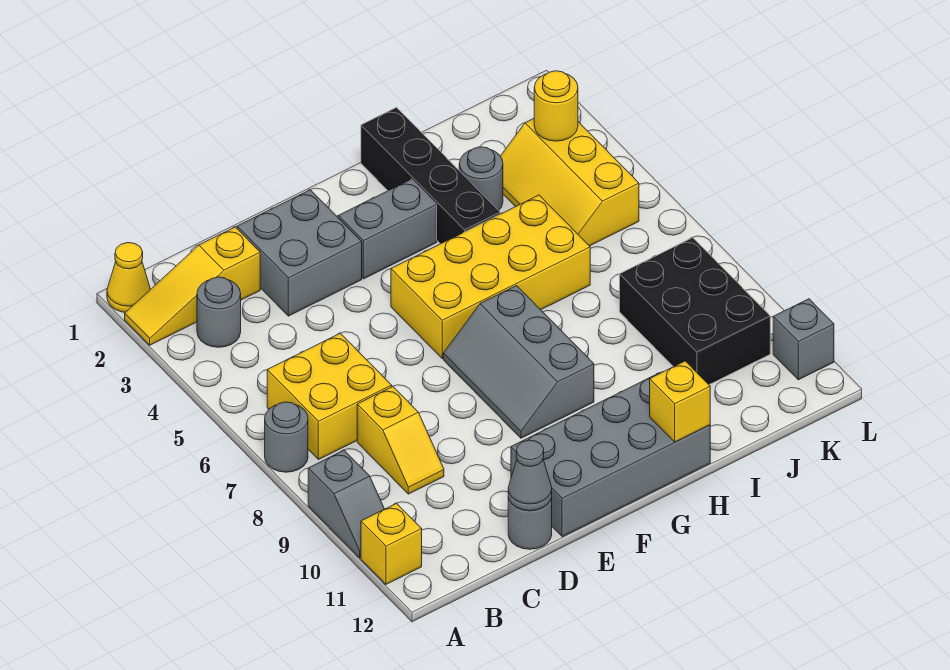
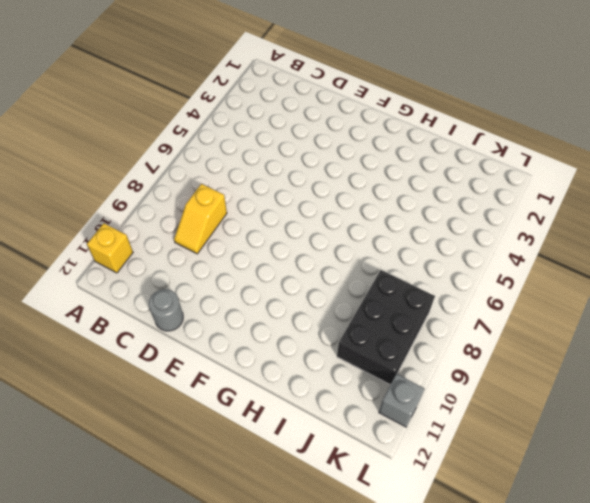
none -> yellow 1x1 cone [107,243,150,312]
none -> yellow 1x3 slope [125,227,260,345]
none -> grey 1x1 round brick [265,402,308,472]

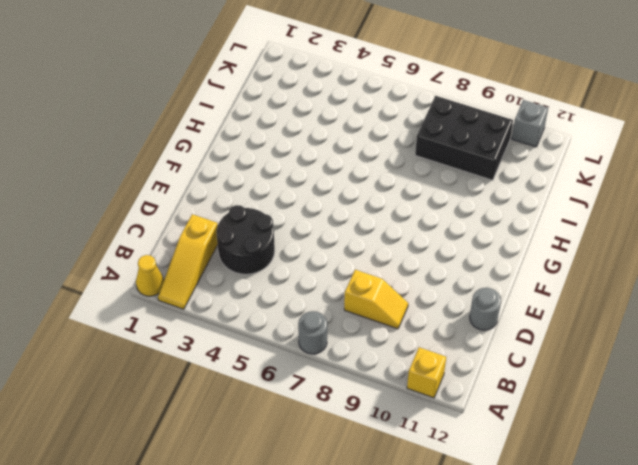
black 2x2 round brick [217,205,275,274] -> grey 2x2 brick [237,190,362,316]
none -> grey 1x2 slope [308,450,384,558]
none -> grey 1x1 round brick [197,277,241,347]
none -> yellow 2x2 brick [267,333,392,460]

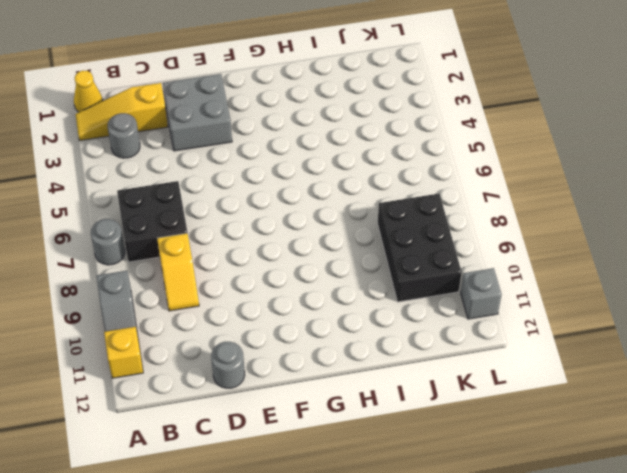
black 2x2 brick [117,181,187,262] -> yellow 2x2 brick [267,333,392,460]
none -> grey 2x4 brick [511,373,710,537]
none -> grey 1x2 brick [338,179,437,279]
none -> yellow 2x4 brick [391,195,590,358]

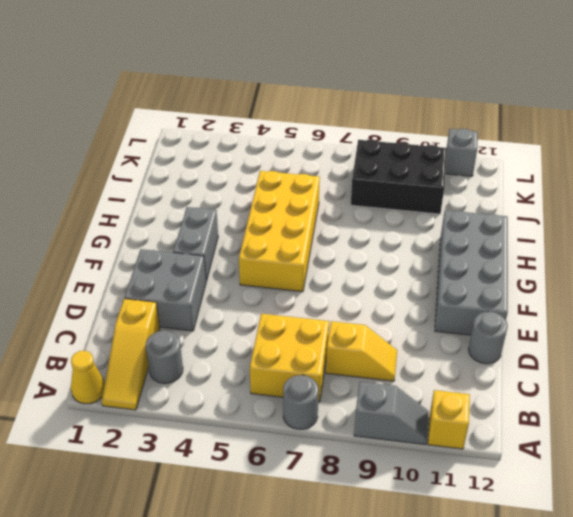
none -> grey 2x3 slope [443,286,594,438]
none -> black 1x4 brick [361,108,500,244]
none -> grey 1x1 round brick [459,147,503,210]

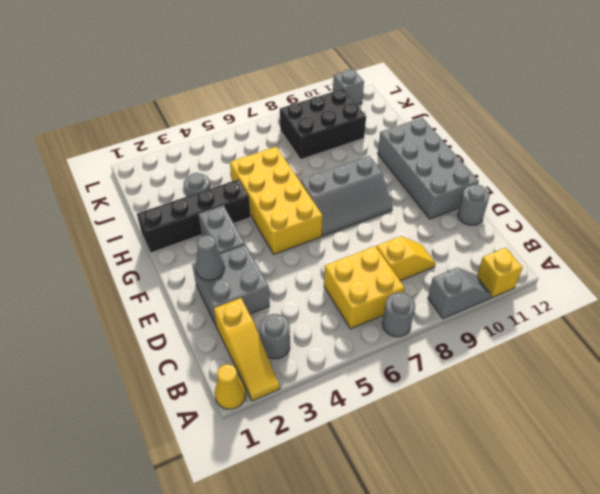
grey 1x1 cone [195,235,225,280] -> grey 1x1 cone moved to [508,440,552,511]
none -> yellow 2x3 slope [500,119,639,246]
none -> yellow 1x1 brick [650,361,710,442]
none -> yellow 1x1 round brick [534,71,578,141]

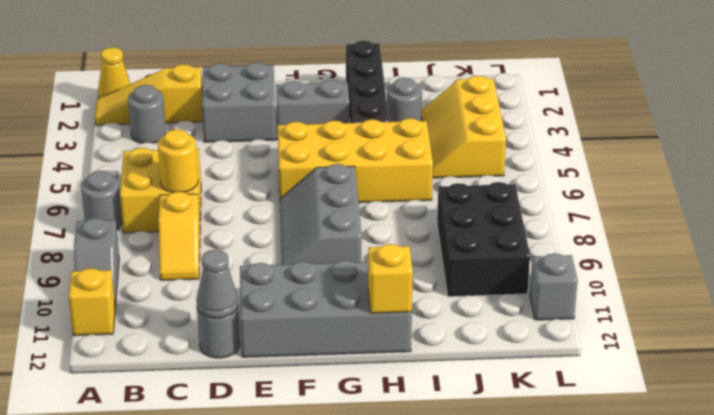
yellow 1x1 round brick [158,129,198,193] -> yellow 1x1 round brick moved to [534,71,578,141]

